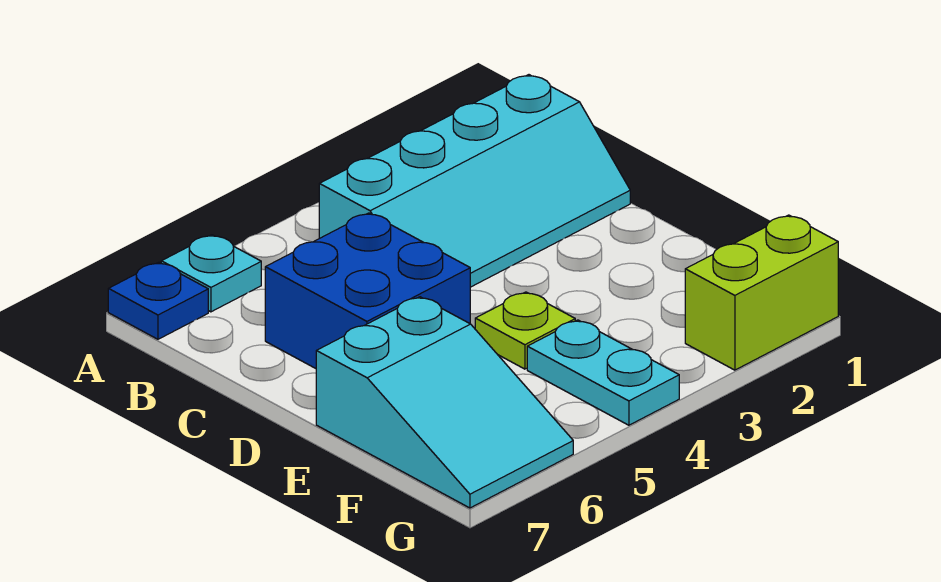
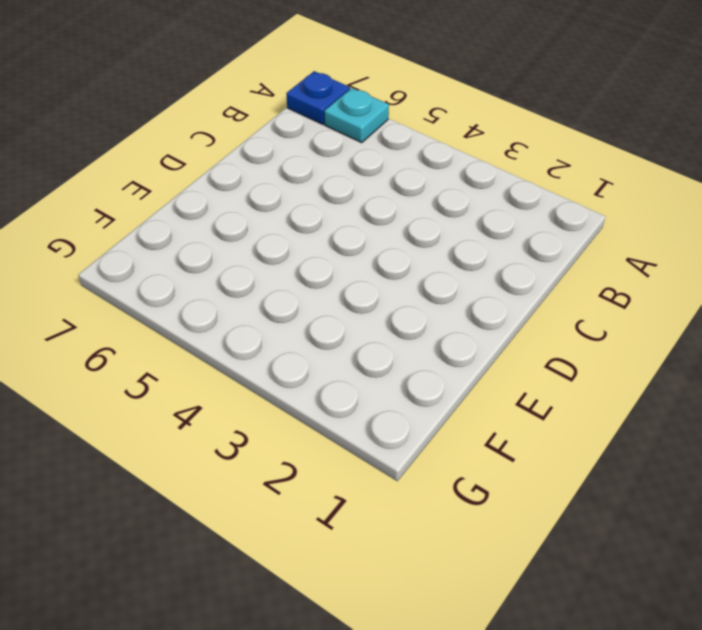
none -> cyan 2x4 slope [319,75,630,287]
none -> blue 2x2 brick [265,213,470,368]

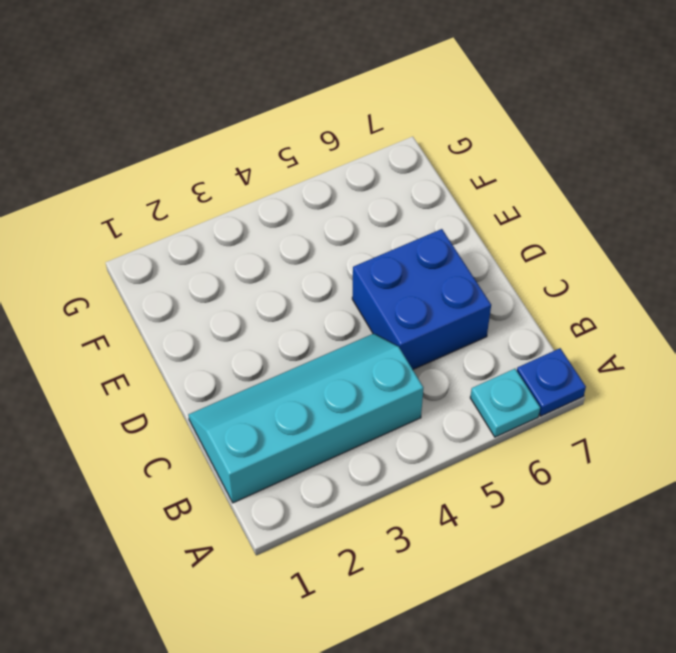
none -> lime 1x1 plate [475,292,575,369]
none -> cyan 2x3 slope [316,297,573,508]

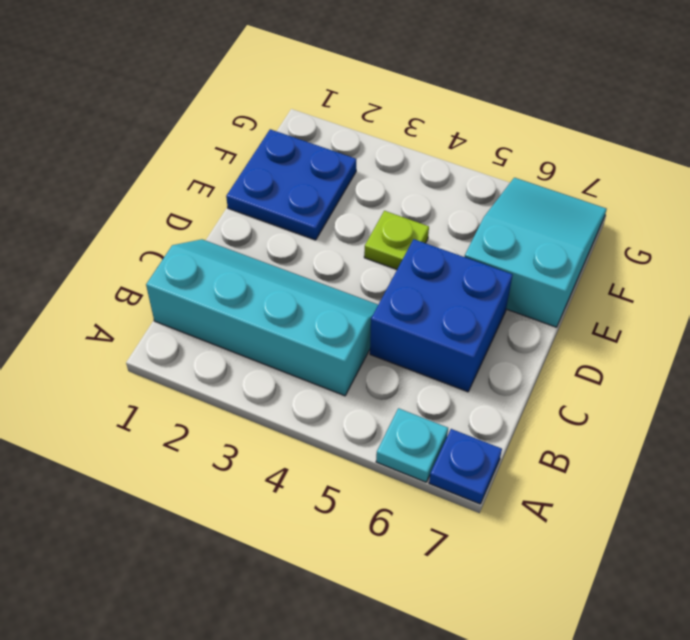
blue 2x2 plate [226,129,356,240] -> none
none -> cyan 1x2 plate [527,320,679,425]
none -> lime 1x2 brick [685,215,838,370]

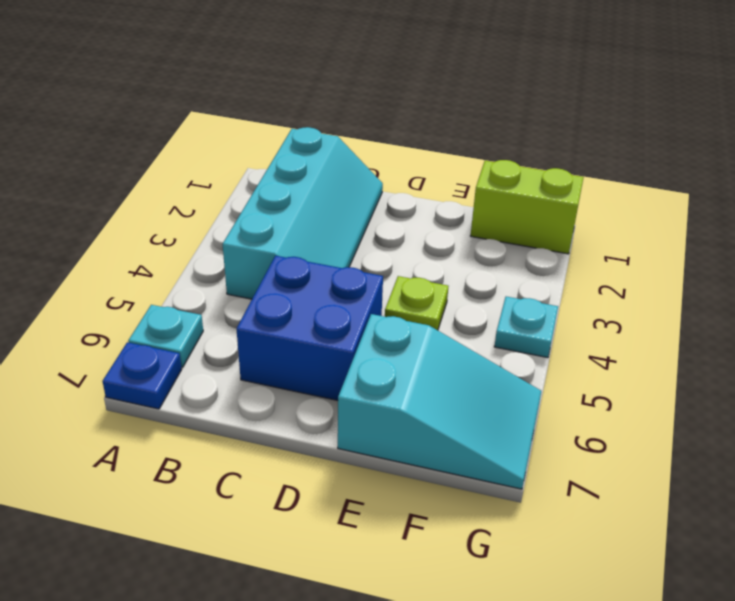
lime 1x2 brick [471,160,584,254] -> lime 1x2 brick turned to [685,215,838,370]
cyan 1x1 plate [494,297,558,358] -> cyan 1x2 plate [527,320,679,425]

